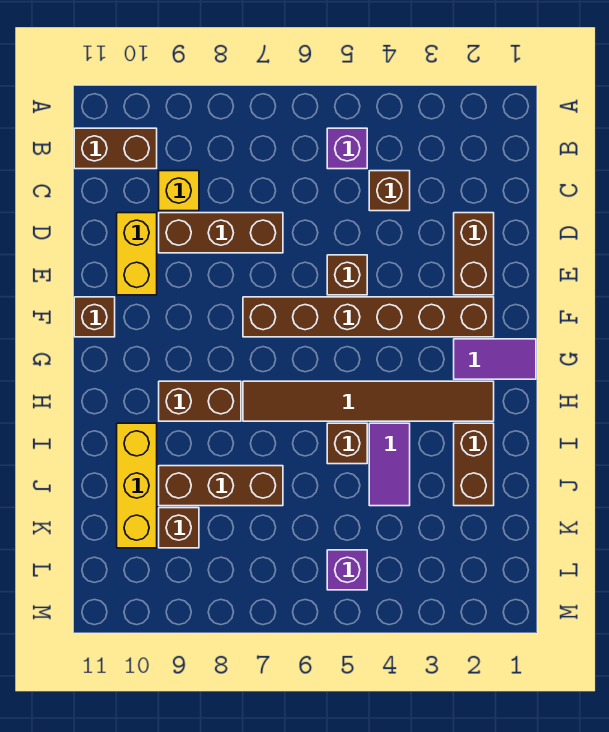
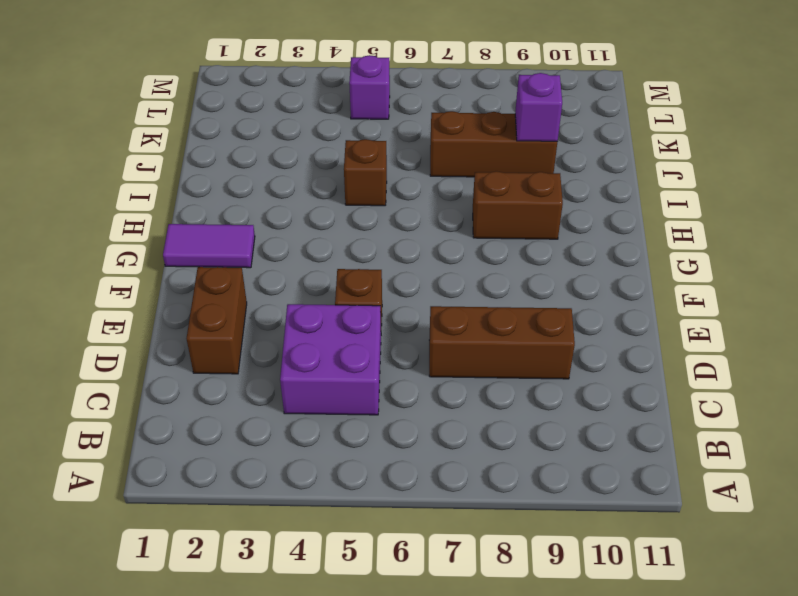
purple 2x2 brick [280,304,381,415] -> brown 1x1 brick [369,171,410,211]
purple 1x1 brick [515,73,562,141] -> purple 1x1 brick moved to [327,128,367,169]
none -> brown 1x2 brick [74,128,157,169]
none -> yellow 1x1 brick [159,171,199,211]
none -> yellow 1x2 brick [117,213,157,295]

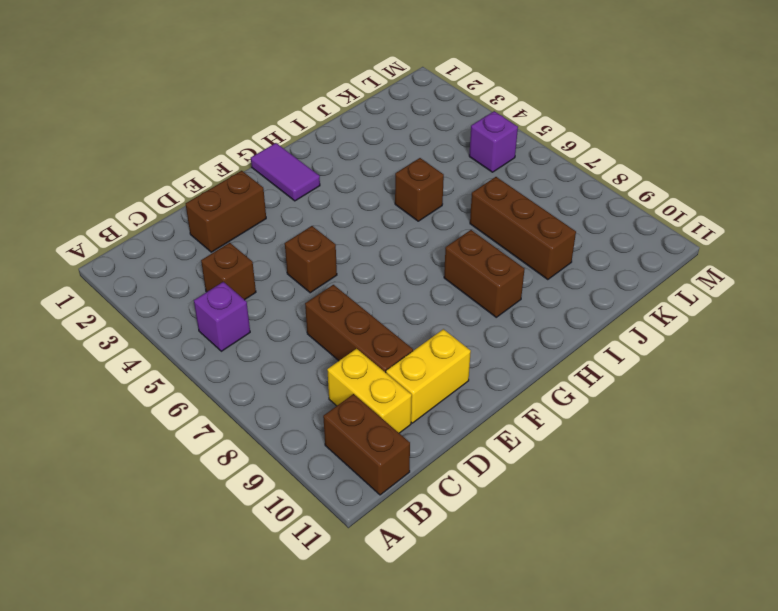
yellow 1x2 brick [327,349,412,433] -> yellow 1x1 brick [159,171,199,211]
none -> brown 1x6 brick [243,297,494,337]
none -> brown 1x1 brick [74,297,115,337]
none -> brown 1x6 tile [243,381,494,421]

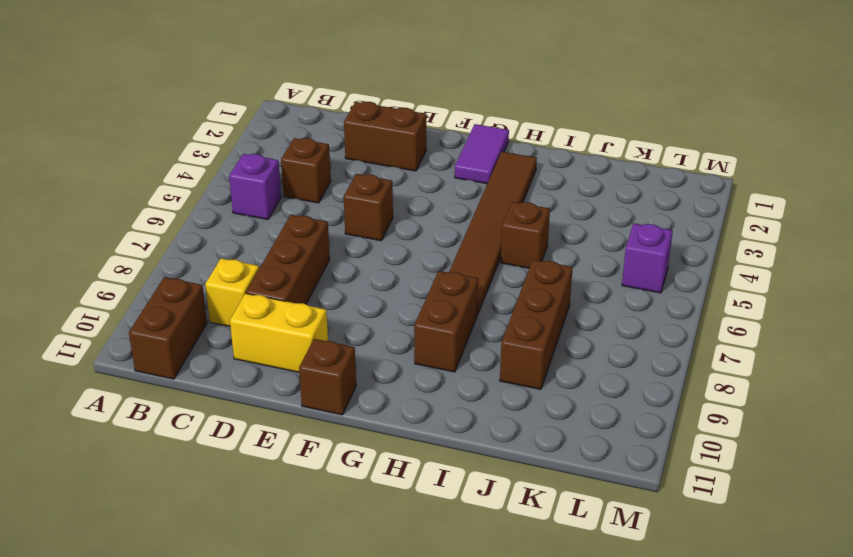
none -> brown 1x6 brick [243,297,494,337]
none -> brown 1x2 brick [454,423,494,506]
none -> purple 1x2 tile [369,423,410,506]

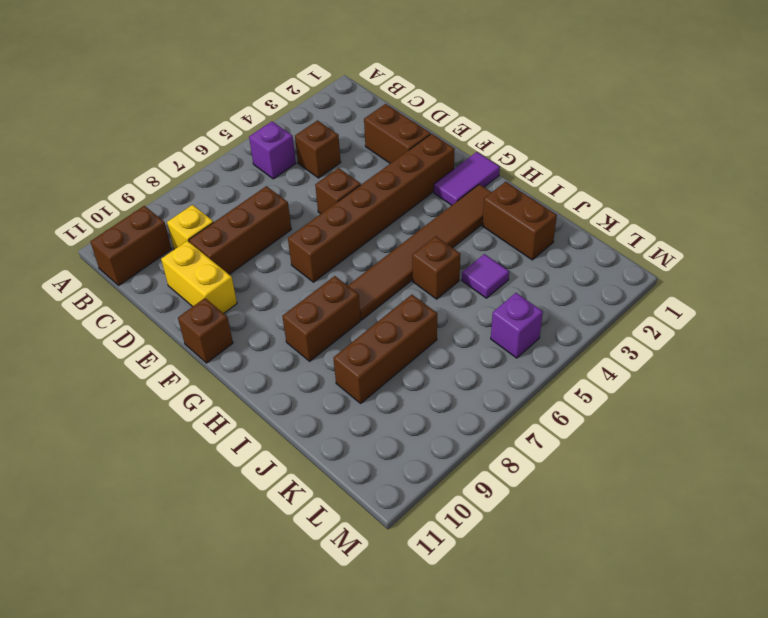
purple 1x1 tile [462,254,509,298] -> purple 1x2 tile [369,423,410,506]
none -> yellow 1x3 brick [117,423,157,548]
none -> brown 1x1 brick [159,508,199,548]

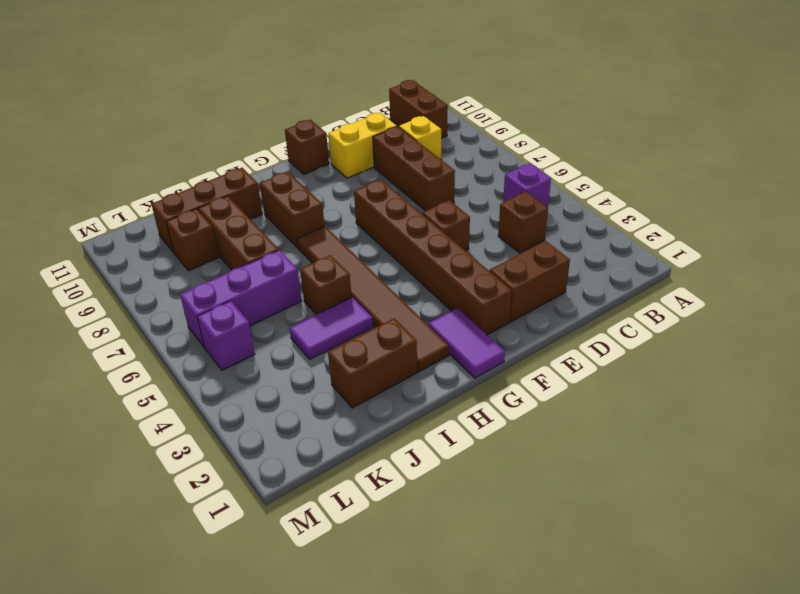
brown 1x3 brick [151,168,262,252] -> yellow 1x3 brick [117,423,157,548]
purple 1x3 brick [180,250,302,348] -> none

